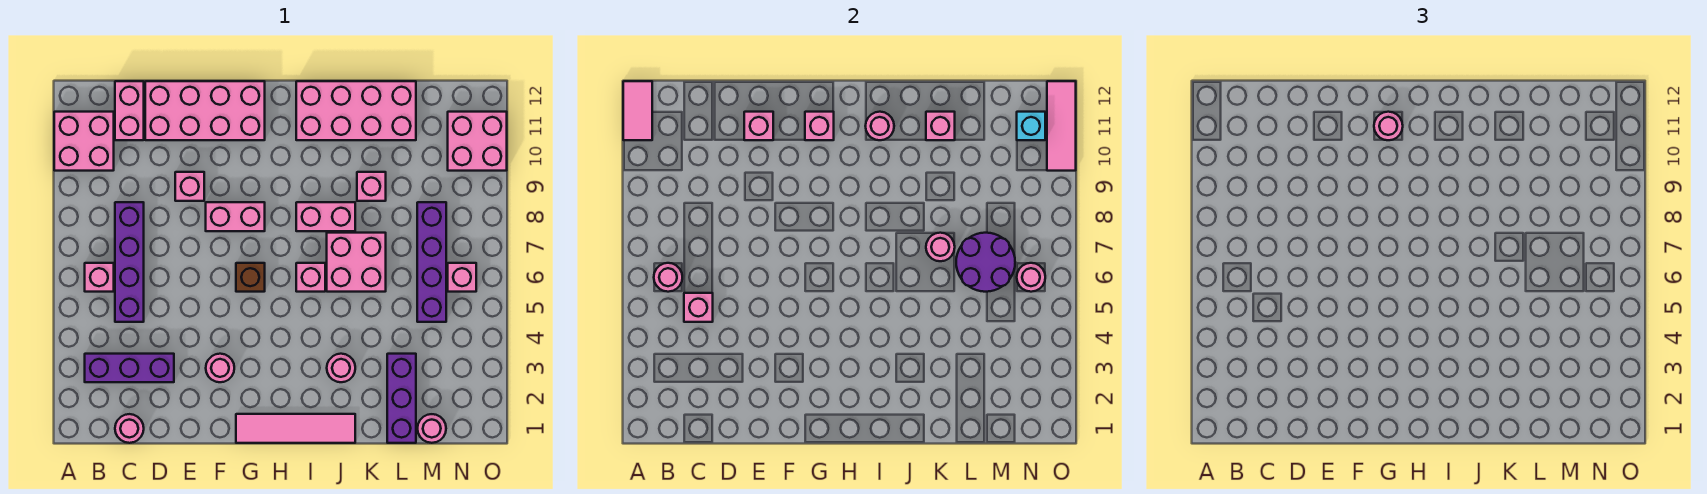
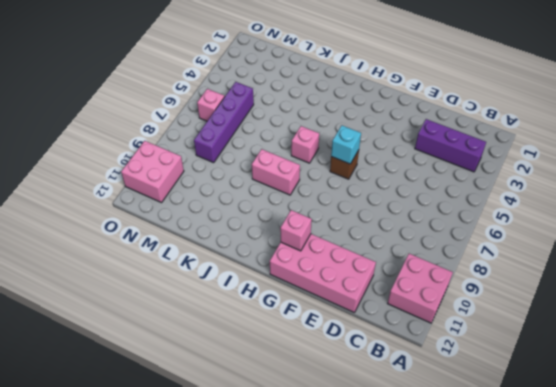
cyan 1x1 brick [331,126,361,164] -> cyan 1x1 brick moved to [1017,112,1045,140]
none -> pink 1x1 brick [85,263,114,292]
none -> pink 1x1 round brick [115,414,144,443]
none -> purple 1x4 brick [115,202,144,322]
none -> pink 1x2 brick [115,81,144,140]

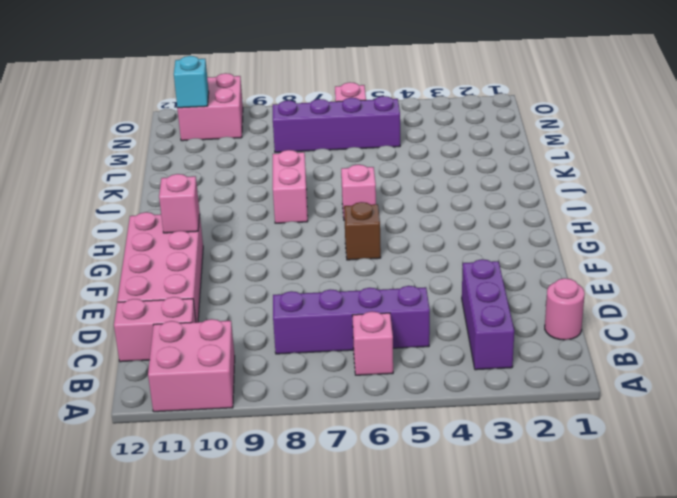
none -> pink 1x1 brick [175,172,204,201]
none -> pink 1x1 round brick [206,354,234,382]
none -> pink 1x2 brick [206,202,265,231]
none -> pink 1x4 tile [236,414,355,443]

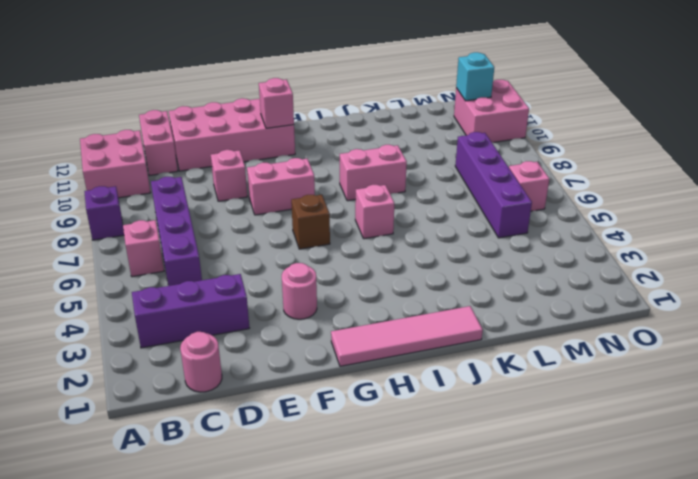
purple 1x1 brick [84,186,124,240] -> none
none -> pink 2x4 brick [296,81,416,140]
none -> pink 1x1 round brick [327,354,355,382]
none -> pink 2x2 brick [327,233,386,292]
none -> pink 1x1 brick [357,172,386,201]

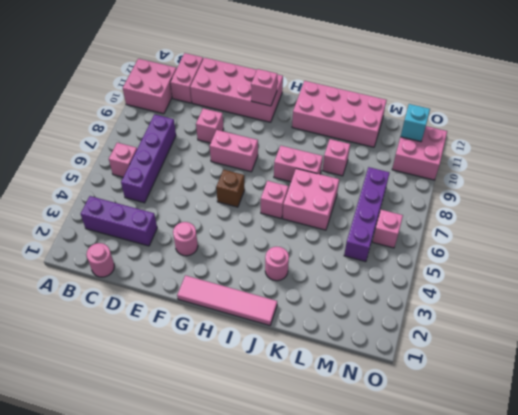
none -> purple 1x3 brick [387,354,416,443]
none -> pink 1x1 round brick [417,414,446,443]
none -> pink 1x2 tile [623,81,652,140]
none -> pink 1x1 round brick [654,263,682,292]

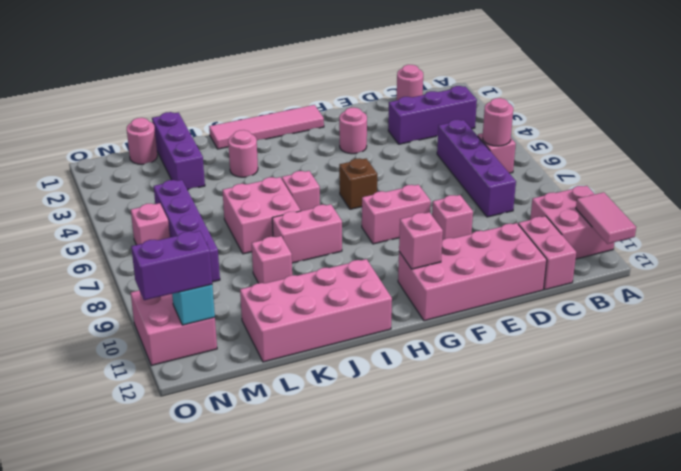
purple 1x2 brick [131,231,212,300] -> none
none -> pink 1x1 brick [684,293,713,322]
none -> pink 1x1 brick [744,112,773,140]
none -> pink 1x1 round brick [866,112,894,140]
none -> pink 1x1 round brick [926,233,955,261]

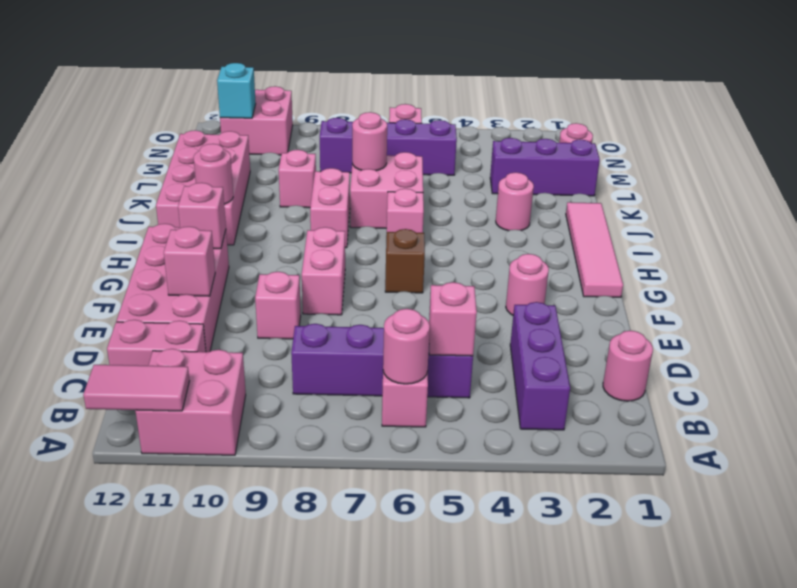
none -> pink 1x1 brick [926,112,955,140]
none -> purple 2x2 round brick [956,233,1015,292]
none -> pink 1x1 round brick [1017,263,1045,292]
none -> pink 1x3 tile [1047,81,1076,171]

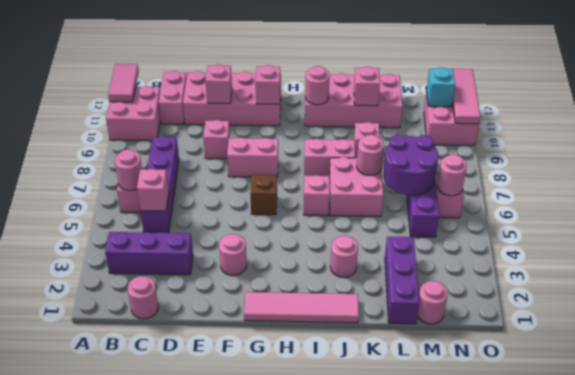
none -> pink 1x1 round brick [1374,112,1403,140]

